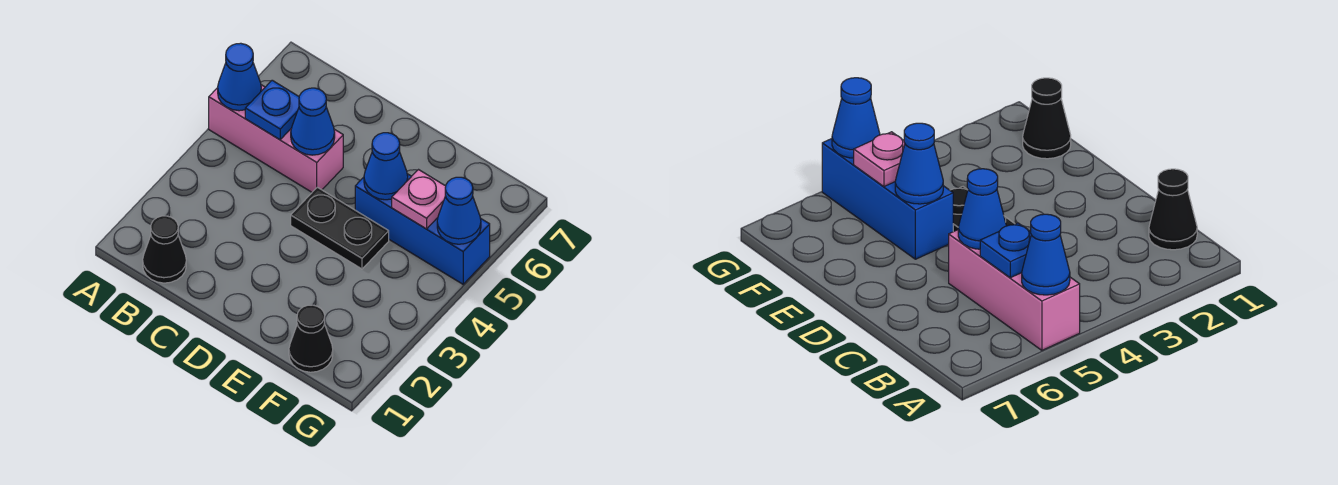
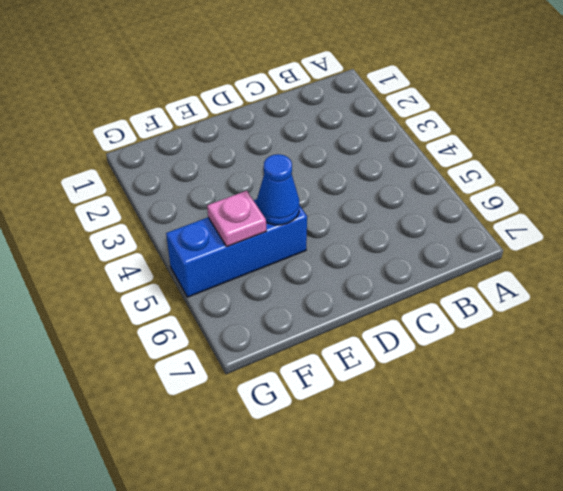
none -> pink 1x3 brick [209,85,343,192]
none -> black 1x1 cone [143,216,186,283]

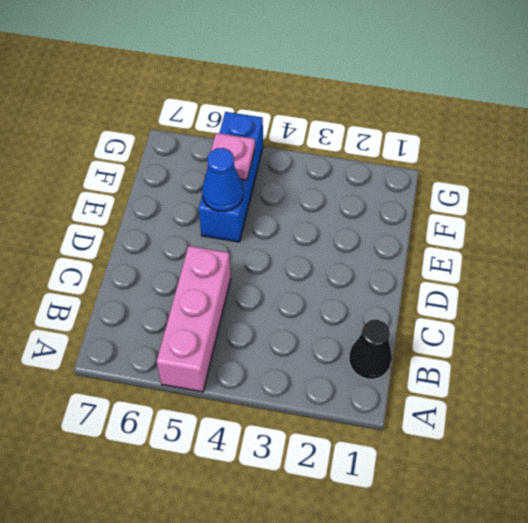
none -> black 1x2 plate [291,187,389,269]
none -> black 1x1 cone [289,305,333,372]

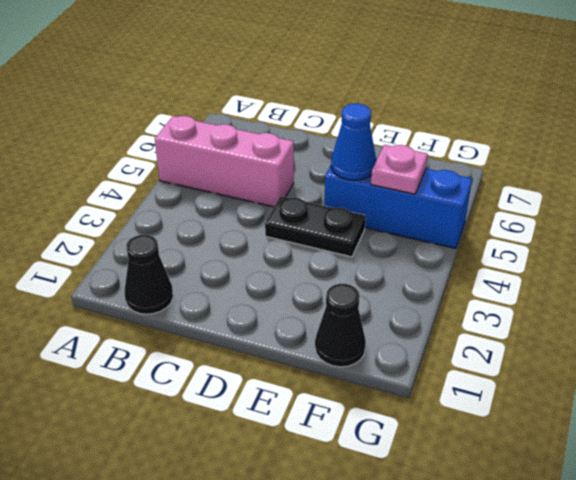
none -> blue 1x1 cone [218,43,261,111]
none -> blue 1x1 plate [245,80,299,140]

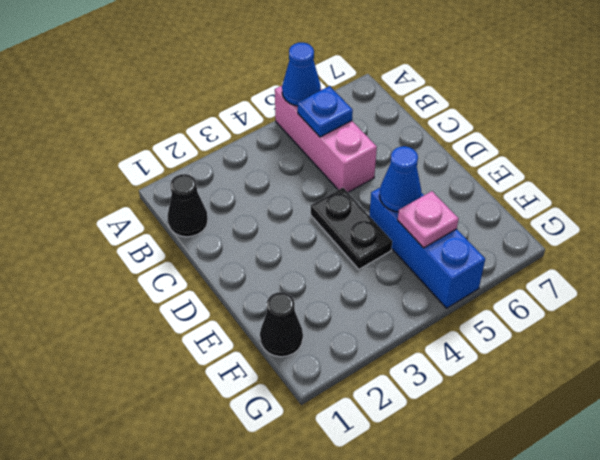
none -> blue 1x1 cone [291,88,335,155]
none -> blue 1x1 cone [437,177,481,244]

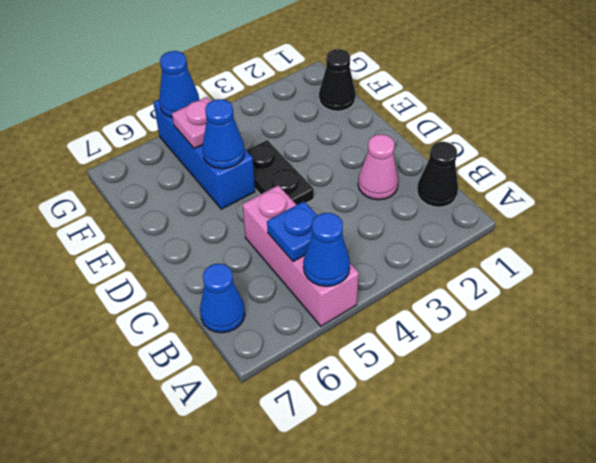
blue 1x1 cone [200,264,245,333] -> blue 1x1 cone moved to [291,88,335,155]
pink 1x1 cone [358,134,398,200] -> none

